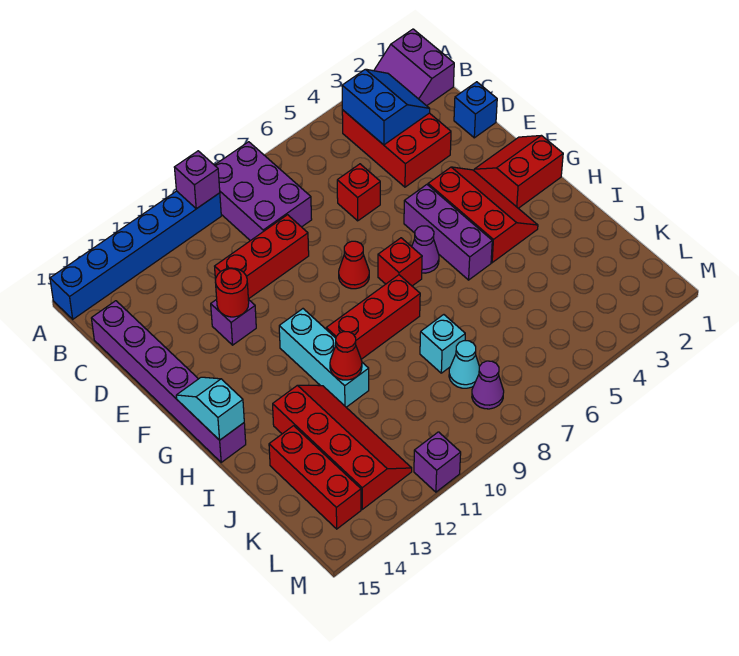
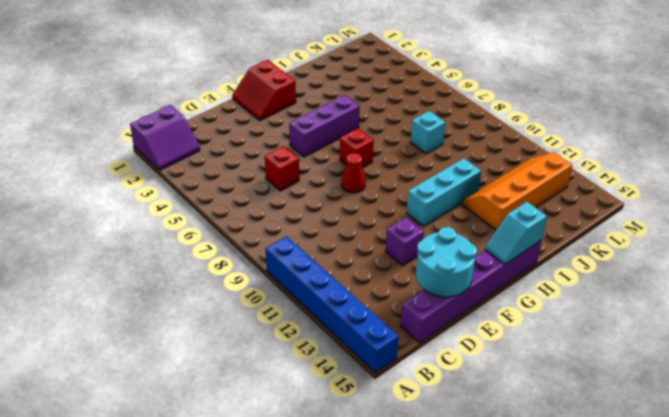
cyan 2x2 round brick [416,227,477,297] -> none
orange 2x4 slope [462,152,572,230] -> red 2x4 slope [273,385,412,509]
none -> purple 2x3 brick [215,142,312,241]
none -> red 2x3 brick [342,110,451,187]
none -> blue 1x1 brick [454,82,497,138]

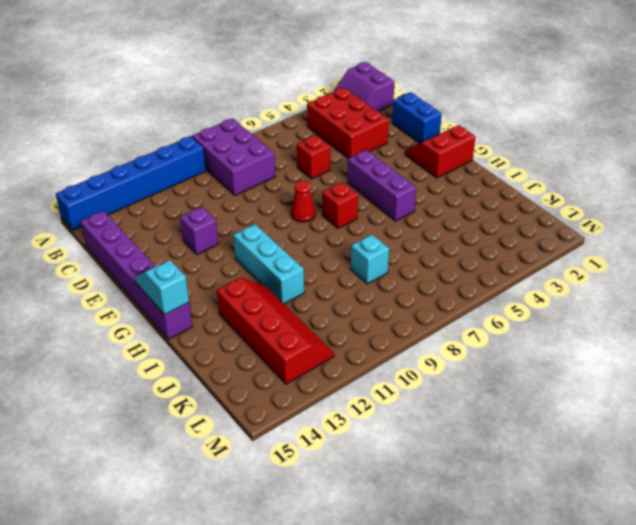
blue 1x2 brick [392,92,442,143] -> blue 1x1 brick [454,82,497,138]
none -> red 1x3 brick [215,215,309,299]
none -> red 2x3 slope [428,167,538,263]
none -> purple 1x1 cone [412,226,439,273]

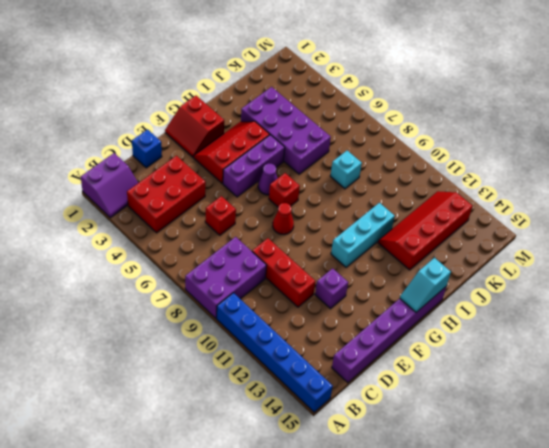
purple 2x4 brick [241,87,331,174] -> none
none -> red 1x3 brick [326,275,420,359]
none -> red 1x3 brick [269,426,361,529]
none -> cyan 1x1 cone [449,341,479,388]

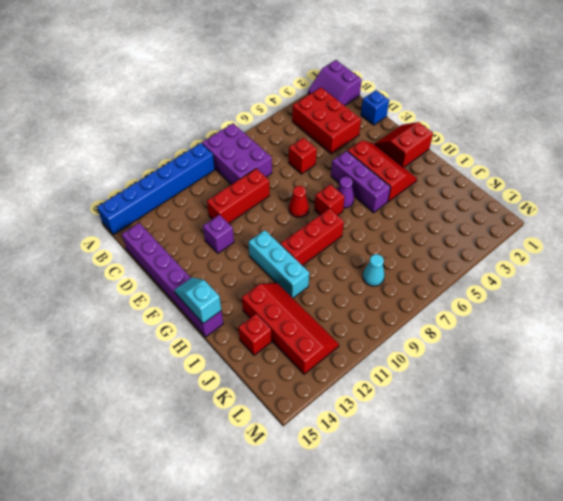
red 1x1 brick [238,314,272,355] -> red 1x3 brick [269,426,361,529]
none -> cyan 1x1 brick [420,315,465,373]
none -> purple 1x1 cone [472,361,504,409]
none -> purple 1x1 brick [414,432,461,492]

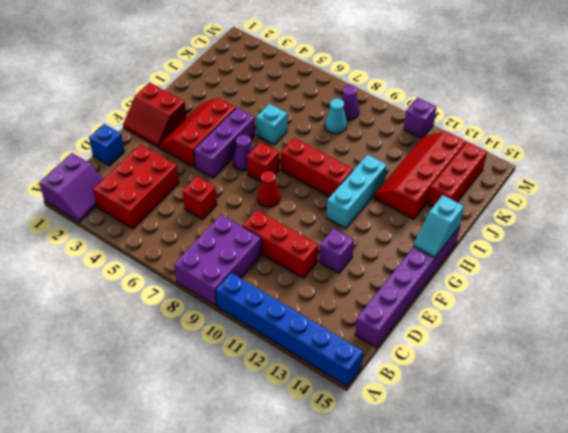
cyan 1x1 brick [256,104,287,145] -> cyan 1x1 brick moved to [420,315,465,373]
none -> purple 1x1 brick [174,151,220,209]
none -> blue 2x2 slope [342,69,430,145]
none -> red 1x1 round brick [215,268,249,317]

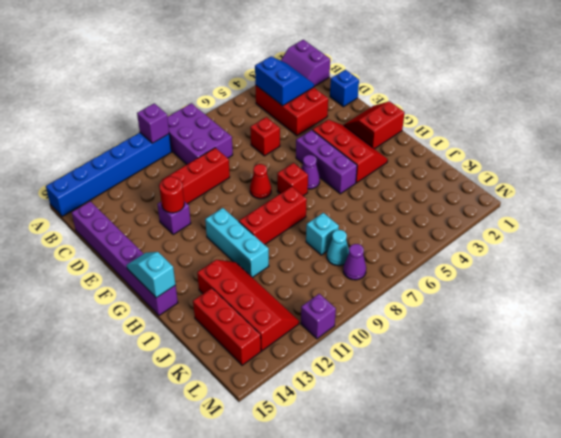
none -> red 1x1 cone [330,332,362,380]

